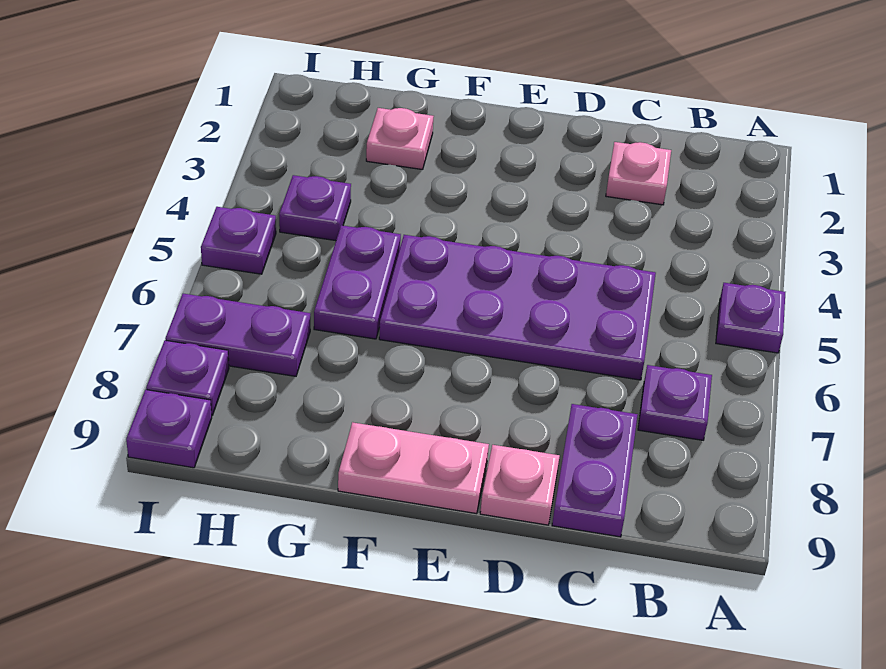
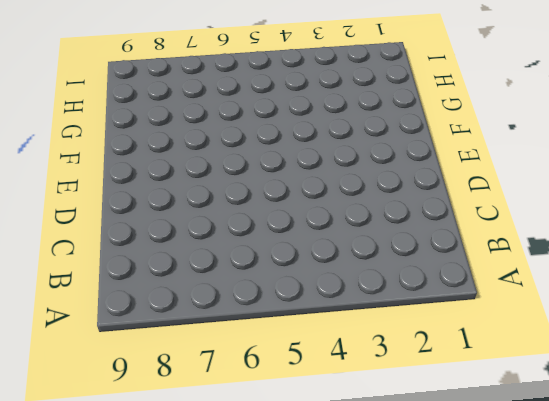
none -> purple 1x1 plate [716,283,785,353]
none -> purple 1x1 plate [638,365,712,440]
none -> pink 1x1 plate [606,142,671,205]

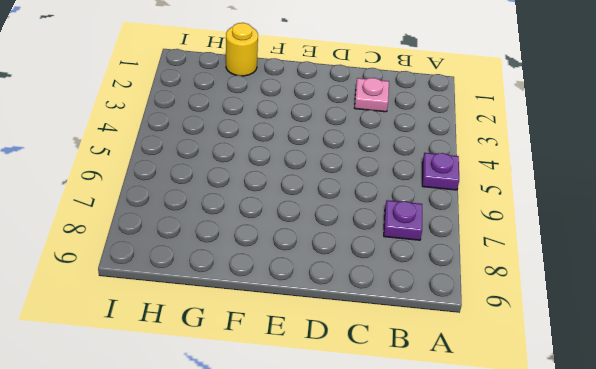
yellow 1x1 round brick [226,23,258,76] -> none
none -> purple 2x4 plate [379,235,656,380]
none -> purple 1x2 plate [552,404,638,537]
none -> pink 1x1 plate [480,445,560,525]

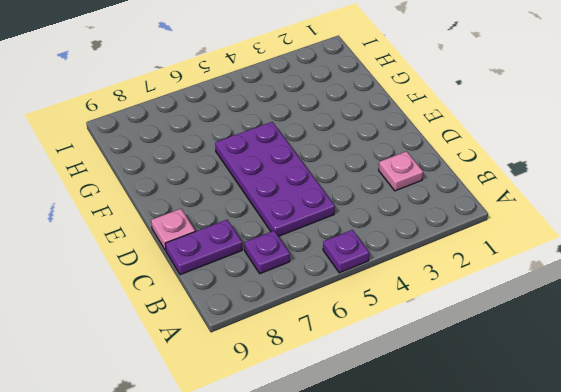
none -> pink 1x2 plate [338,422,489,514]
none -> pink 1x1 plate [366,108,434,170]
none -> purple 1x2 plate [314,225,401,339]

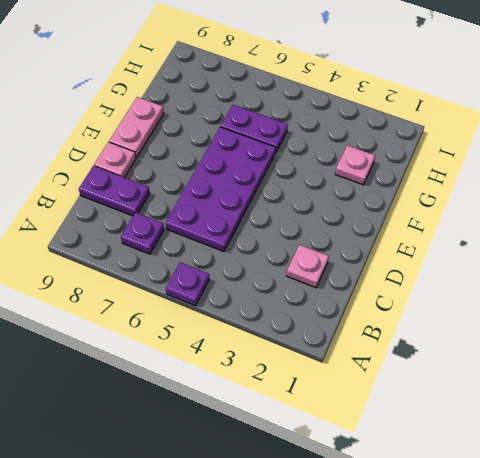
none -> purple 1x1 plate [279,175,351,241]
none -> purple 1x2 plate [165,294,310,376]
none -> purple 1x1 plate [201,207,276,274]

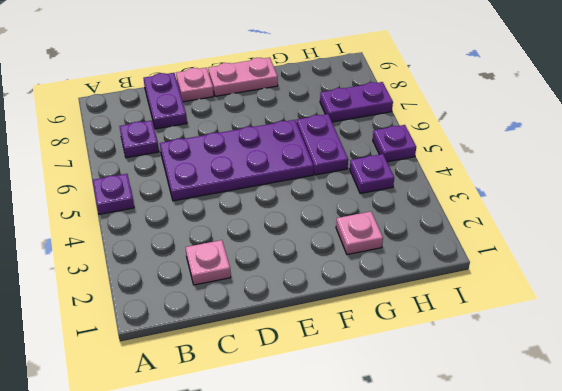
none -> purple 1x1 plate [146,340,229,415]
none -> purple 1x1 plate [126,390,212,468]

